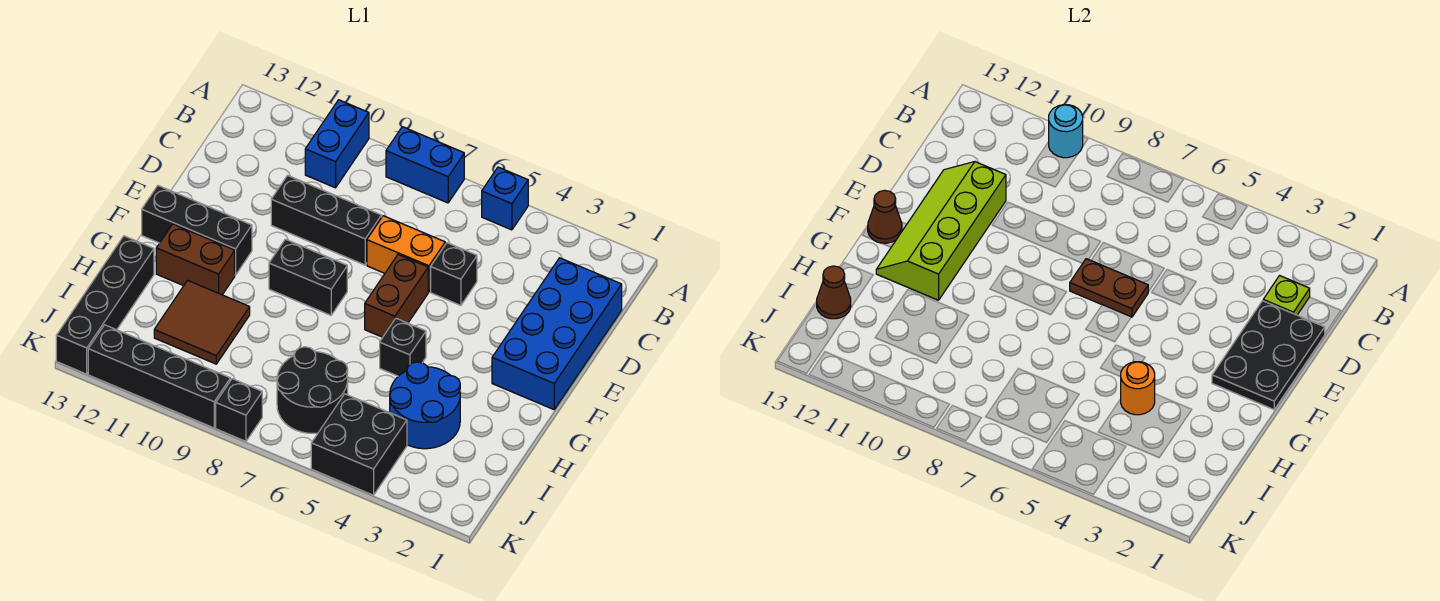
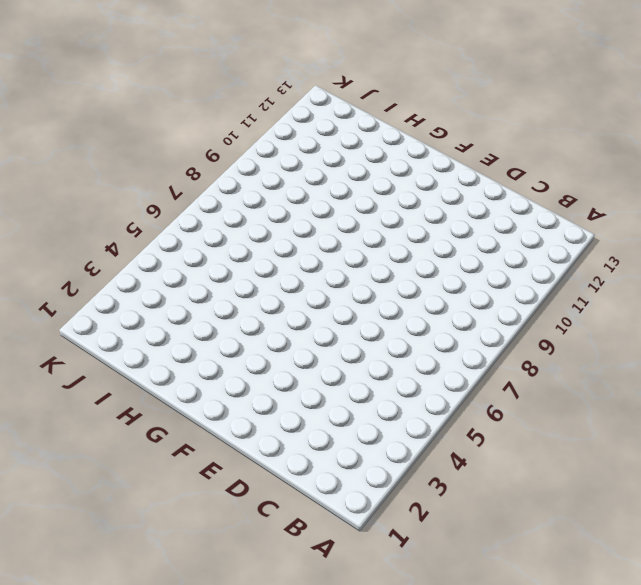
none -> blue 1x1 brick [482,167,528,230]
none -> blue 1x2 brick [386,127,464,203]
none -> blue 1x2 brick [305,100,369,188]

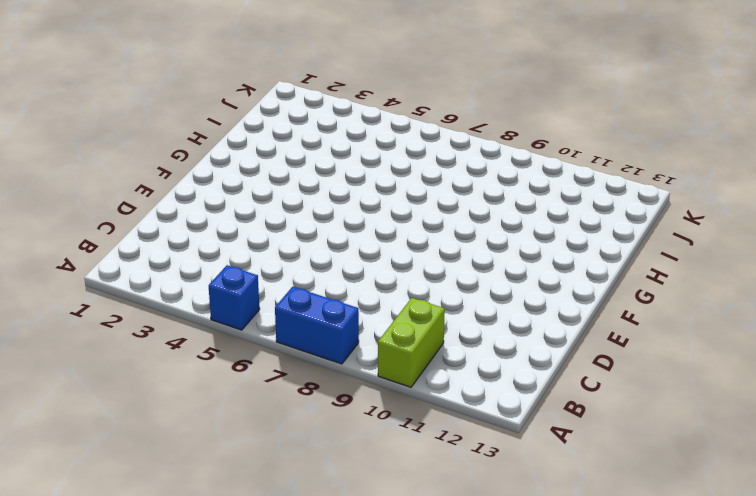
lime 1x2 brick [378,298,445,387] -> blue 1x2 brick [305,100,369,188]
none -> blue 2x4 brick [492,258,622,409]
none -> black 1x1 brick [431,243,477,305]
none -> orange 1x2 brick [367,216,445,292]

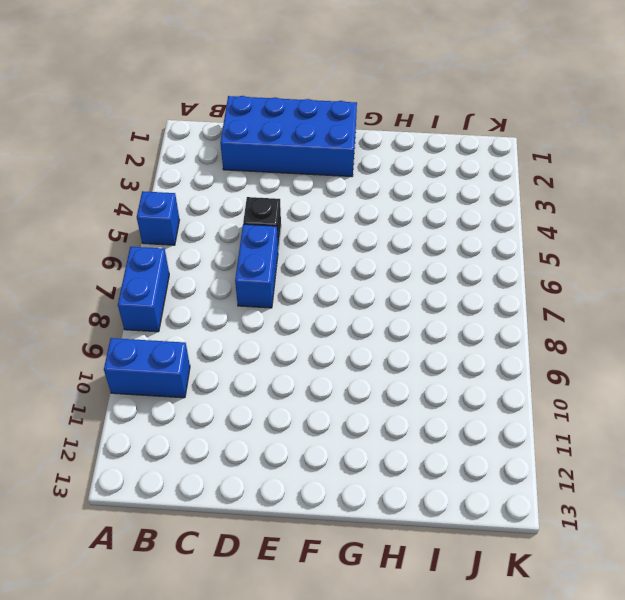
blue 1x2 brick [235,224,278,308] -> orange 1x2 brick [367,216,445,292]
none -> black 1x3 brick [271,175,382,265]
none -> brown 1x2 brick [365,255,428,337]
none -> black 1x2 brick [269,239,347,315]

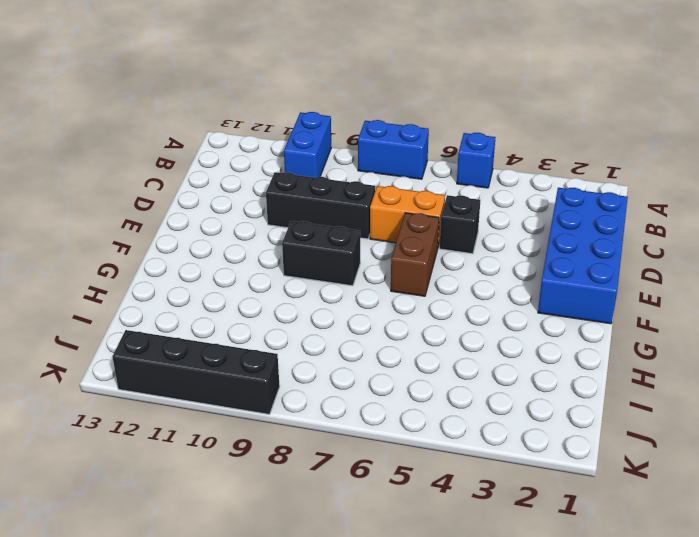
none -> black 1x3 brick [142,186,252,275]
none -> black 1x1 brick [380,318,426,376]
none -> brown 1x2 brick [156,224,235,295]

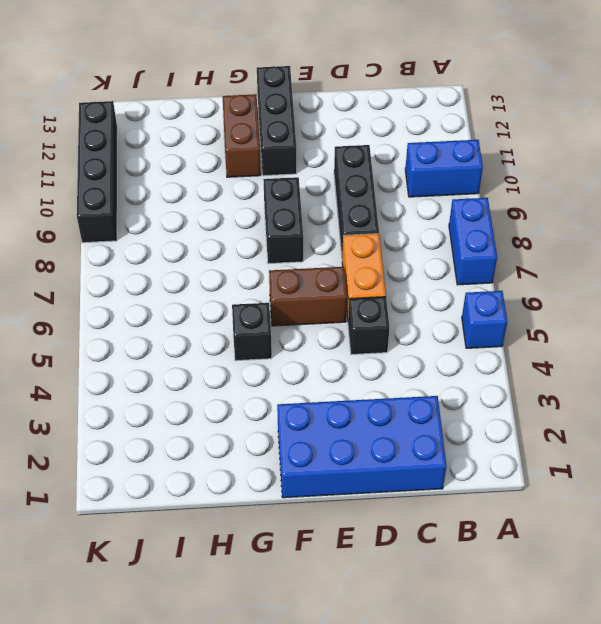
none -> blue 2x2 round brick [390,362,460,449]
none -> brown 2x2 tile [154,280,250,364]
none -> black 1x4 brick [56,236,154,374]

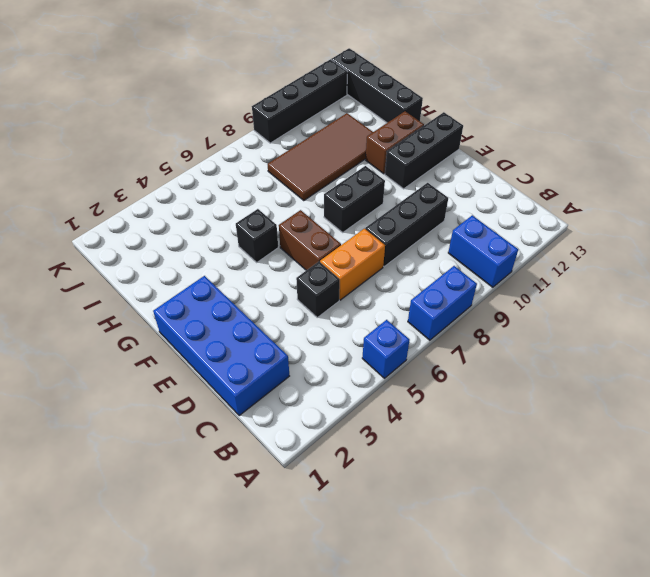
brown 2x4 tile [268,113,373,200] -> brown 2x2 tile [154,280,250,364]
none -> blue 2x2 round brick [390,362,460,449]
none -> black 2x2 round brick [277,347,348,433]
none -> black 2x2 brick [311,394,407,495]

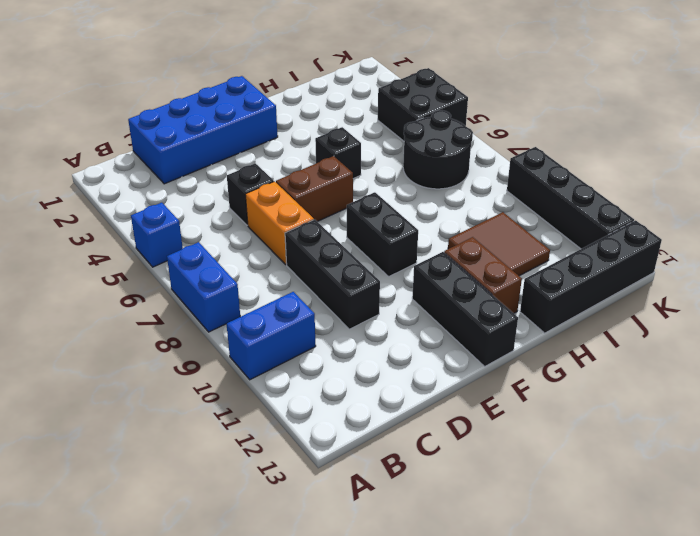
none -> blue 2x2 round brick [390,362,460,449]
none -> black 1x1 brick [216,379,262,441]
none -> cyan 1x1 round brick [1049,105,1083,158]

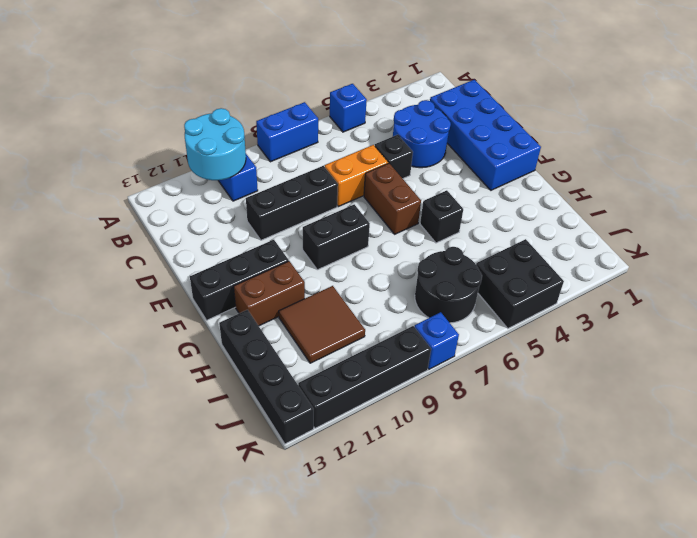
cyan 2x2 round brick [184,108,246,180] -> cyan 1x1 round brick [1049,105,1083,158]
blue 2x2 round brick [393,100,451,168] -> blue 2x2 round brick moved to [390,362,460,449]
blue 1x1 brick [415,312,459,369] -> black 1x1 brick [216,379,262,441]
none -> lime 1x1 plate [1263,276,1310,315]
none -> black 2x3 plate [1212,301,1325,409]
none -> lime 2x4 slope [876,162,1006,300]

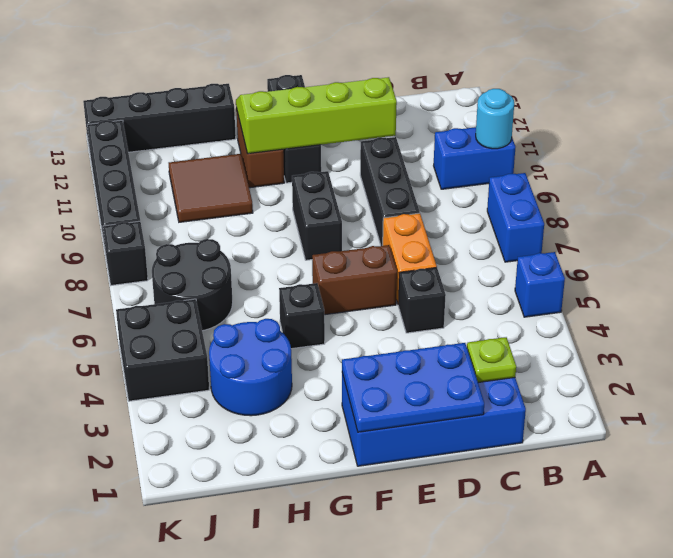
blue 2x3 plate [342,343,484,432] -> black 2x3 plate [1212,301,1325,409]
none -> brown 1x2 plate [1070,259,1148,317]
none -> brown 1x1 cone [868,190,902,243]
none -> orange 1x1 round brick [1121,362,1155,415]

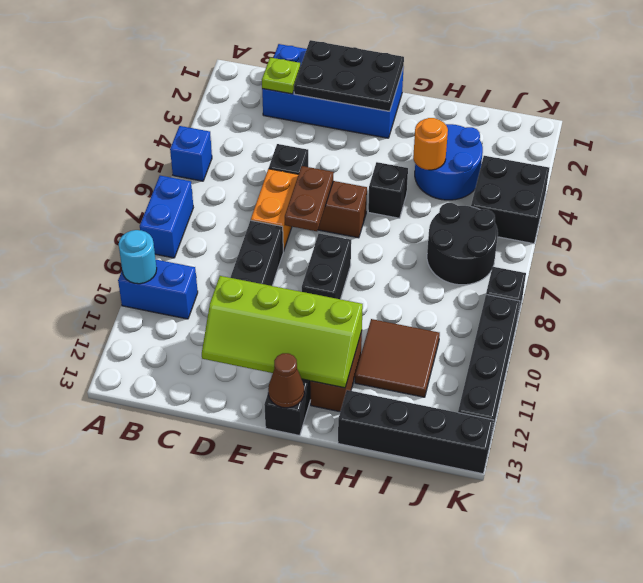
none -> brown 1x1 cone [817,266,851,319]

